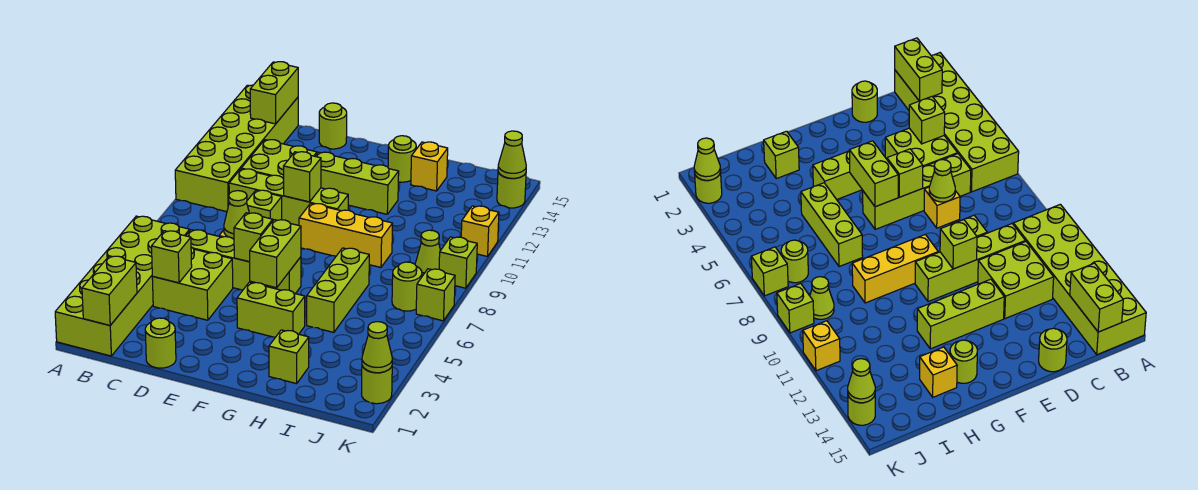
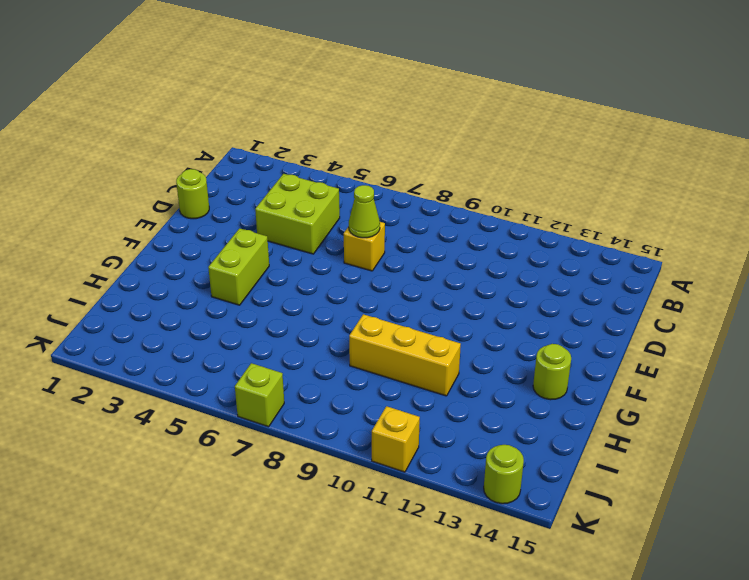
yellow 1x3 brick [349,314,461,396] -> yellow 1x3 brick turned to [299,203,393,267]
none -> lime 2x6 brick [55,216,190,356]
none -> lime 2x6 brick [175,85,298,212]
none -> lime 1x4 brick [186,230,301,294]
none -> lime 1x4 brick [229,169,348,225]

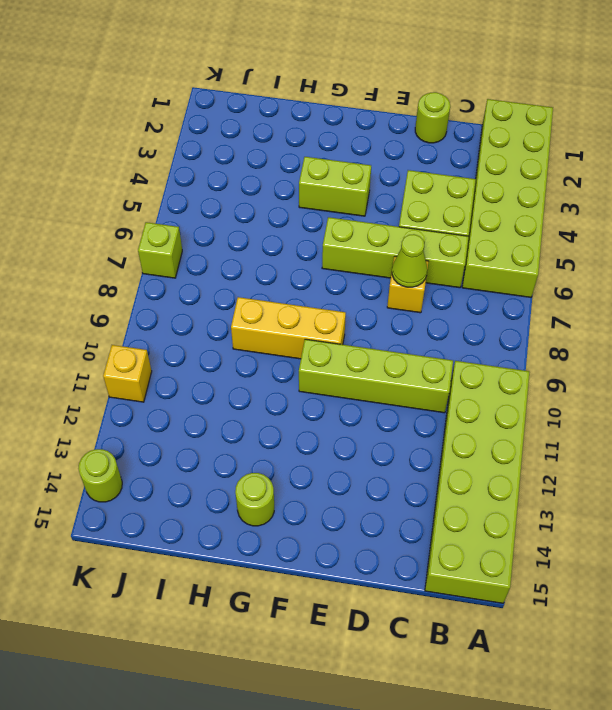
none -> lime 2x2 brick [241,140,317,179]
none -> lime 1x1 brick [247,190,282,220]
none -> lime 1x1 round brick [319,103,347,149]
none -> lime 1x3 brick [315,152,399,214]

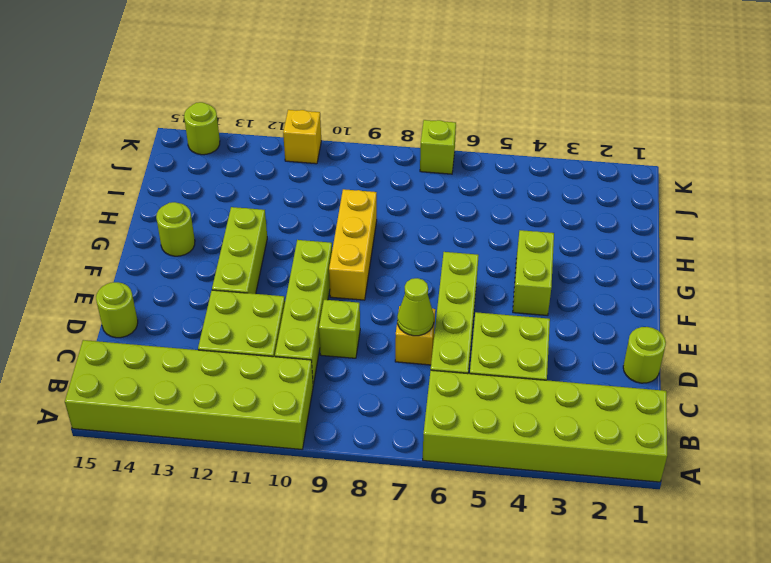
none -> lime 1x1 brick [269,330,309,384]
none -> lime 1x3 brick [307,248,369,332]
none -> yellow 1x1 brick [411,142,448,191]
none -> lime 1x1 round brick [392,262,422,311]

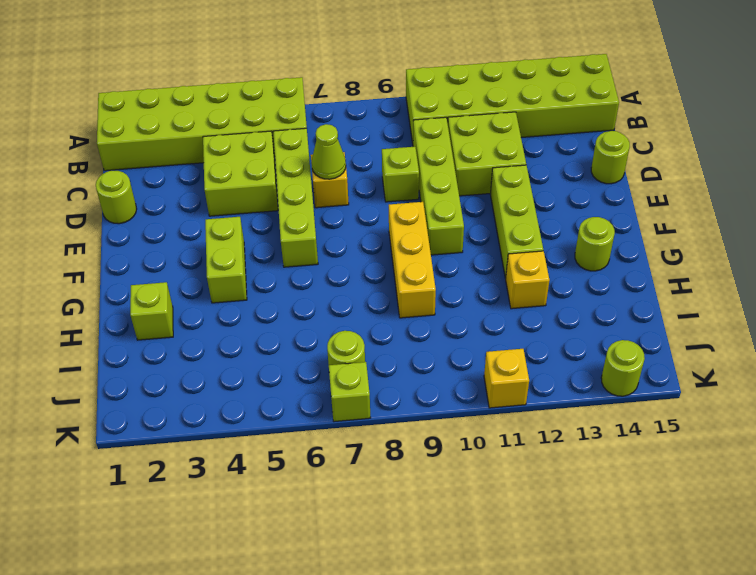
yellow 1x1 brick [506,251,550,309] -> yellow 1x1 brick moved to [411,142,448,191]
none -> lime 1x3 brick [307,248,369,332]
none -> lime 1x1 cone [415,230,440,276]
none -> lime 1x1 round brick [362,366,392,404]
none -> lime 1x1 brick [439,237,477,288]

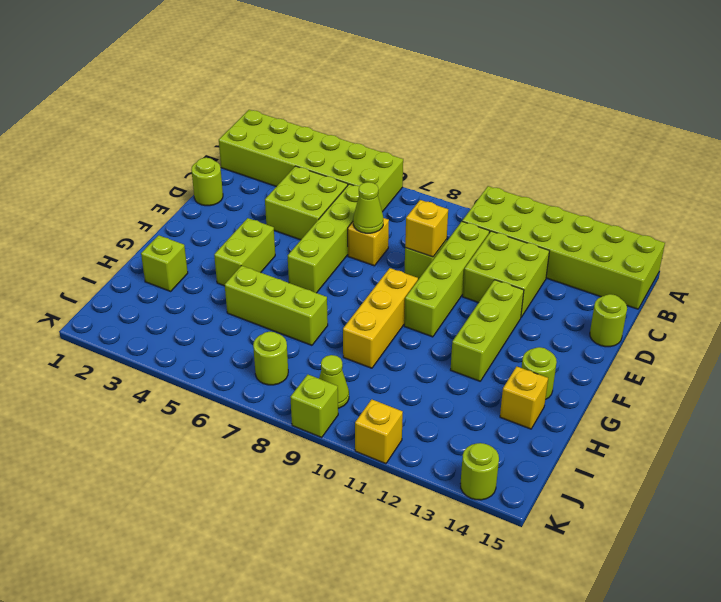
yellow 1x1 brick [405,200,448,257] -> none
none -> lime 1x1 round brick [362,366,392,404]
none -> lime 1x1 brick [416,269,455,321]
none -> lime 1x2 brick [82,256,137,325]
none -> lime 1x2 brick [250,62,298,124]

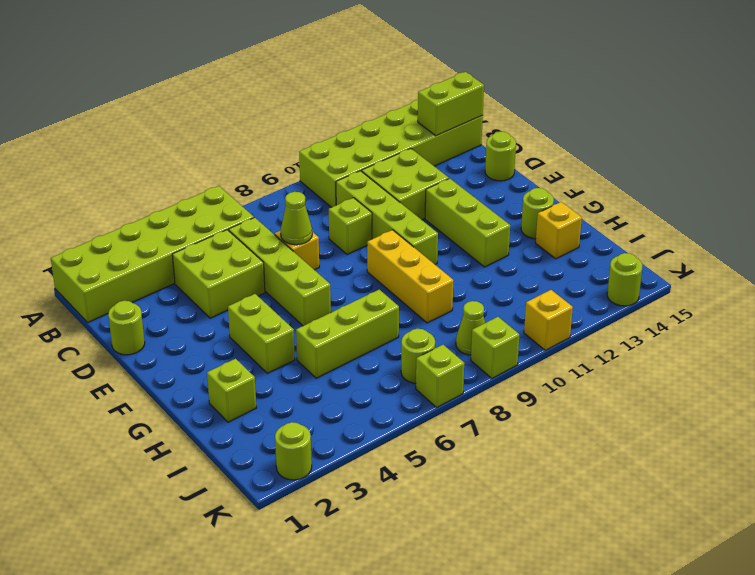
none -> lime 1x2 brick [82,256,137,325]
none -> lime 1x1 brick [152,231,192,283]
none -> lime 1x1 brick [234,213,273,262]
none -> lime 1x1 brick [283,152,321,202]

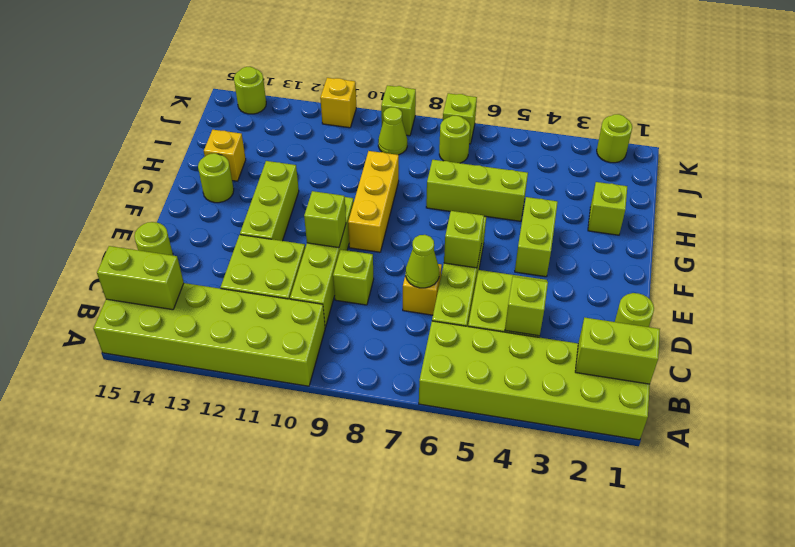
none -> lime 1x2 brick [250,220,301,288]
none -> lime 1x1 cone [362,322,392,373]
none -> lime 1x1 cone [498,131,526,178]

